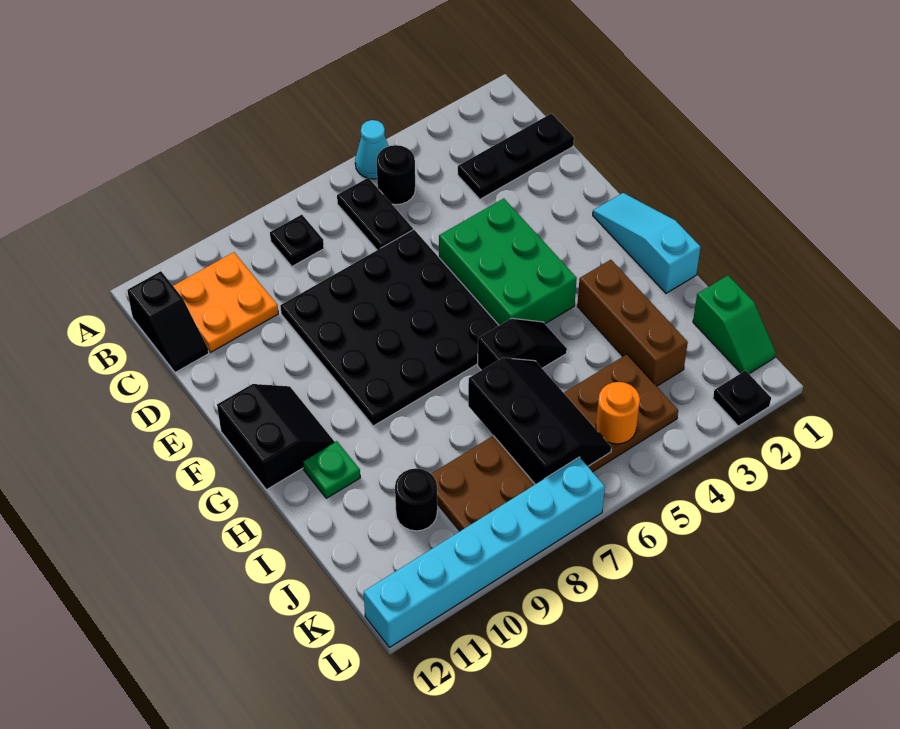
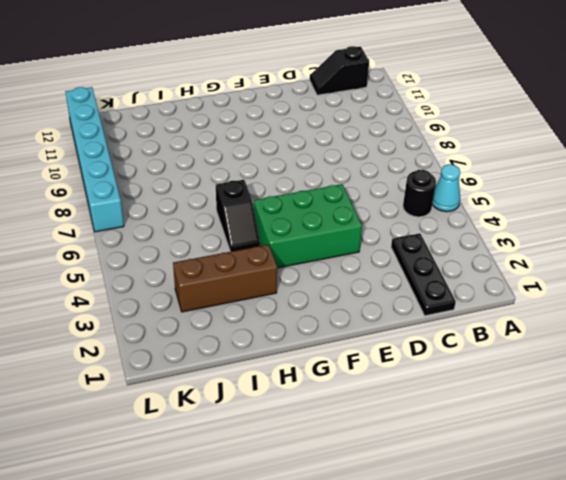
none -> black 1x2 plate [337,178,413,250]
none -> black 1x1 plate [270,215,324,266]
none -> orange 2x2 plate [173,252,278,352]

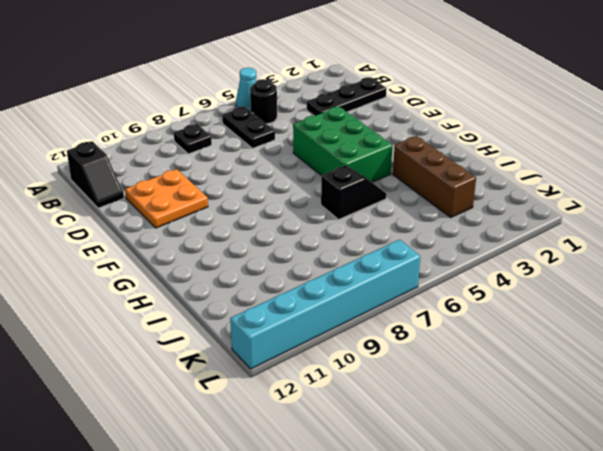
orange 2x2 plate [125,169,208,228] -> orange 2x2 plate moved to [173,252,278,352]
none -> black 4x4 plate [280,230,499,426]
none -> cyan 1x3 slope [593,193,700,293]
none -> black 2x2 slope [217,384,335,490]

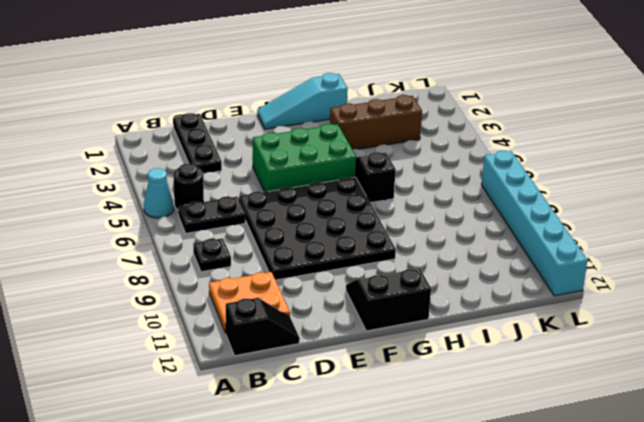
none -> green 1x1 plate [303,441,360,498]
none -> green 1x2 slope [693,275,776,374]
none -> brown 2x6 plate [431,354,678,531]

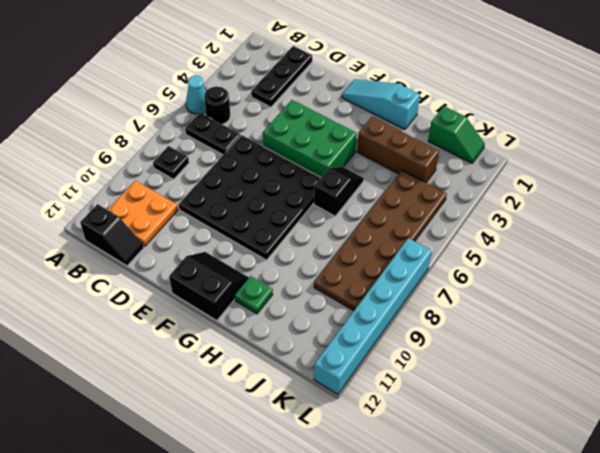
none -> black 1x1 round brick [395,468,437,531]
none -> black 1x1 plate [713,371,771,426]
none -> black 2x3 slope [468,358,611,484]

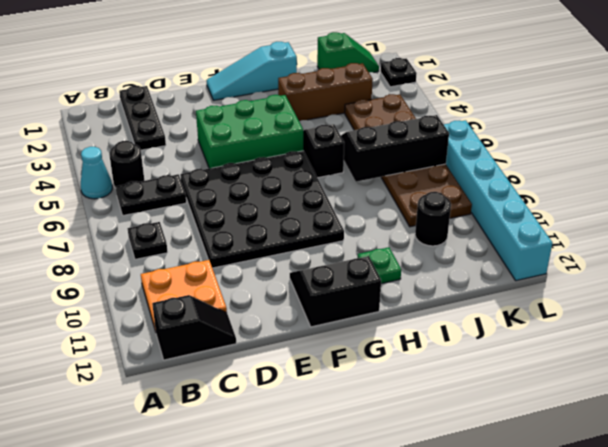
none -> orange 1x1 round brick [596,382,640,444]

